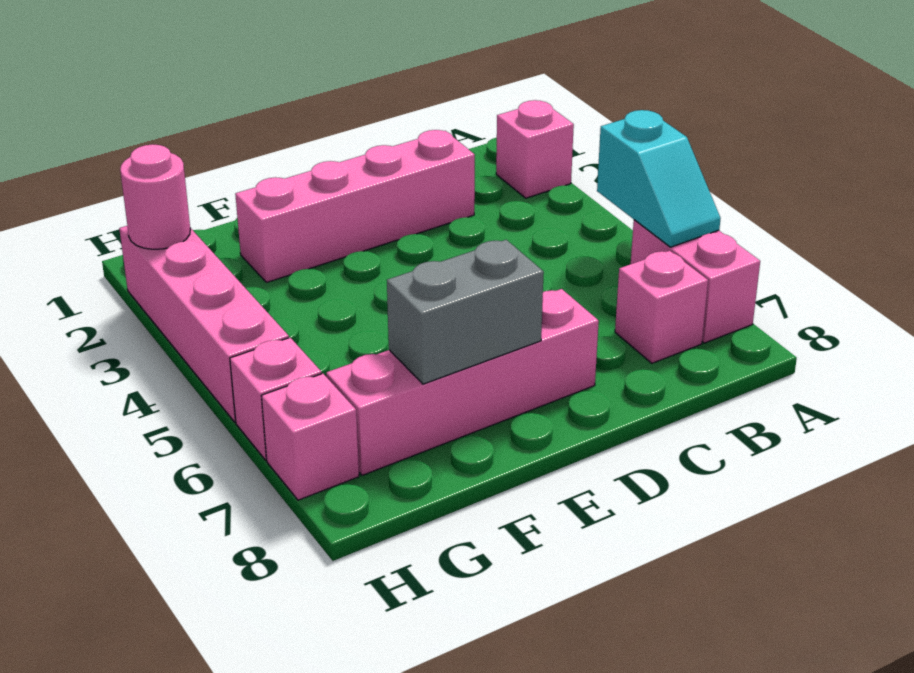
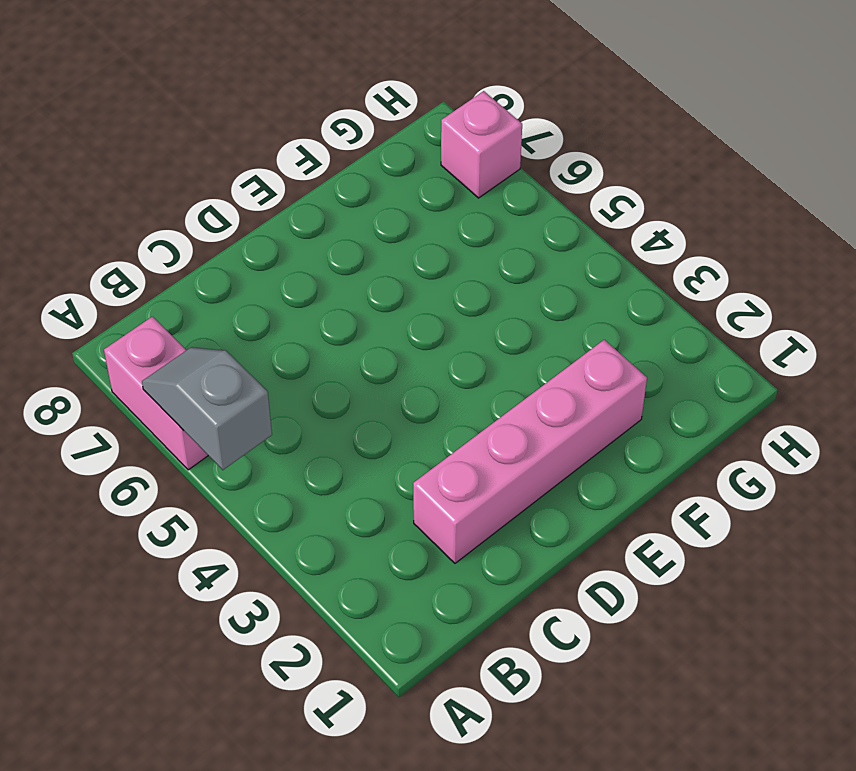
grey 1x2 slope [142,347,272,470] -> cyan 1x2 slope [597,110,721,247]
none -> pink 1x1 brick [496,100,574,198]
none -> pink 1x1 brick [615,251,708,363]

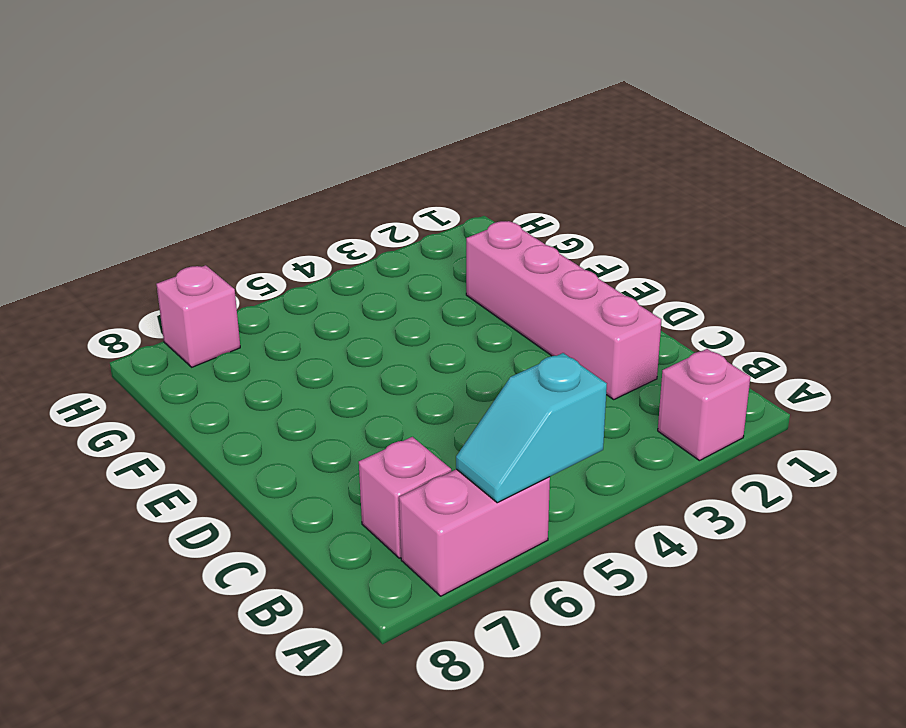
none -> pink 1x4 brick [326,289,599,475]
none -> pink 1x4 brick [119,226,289,422]

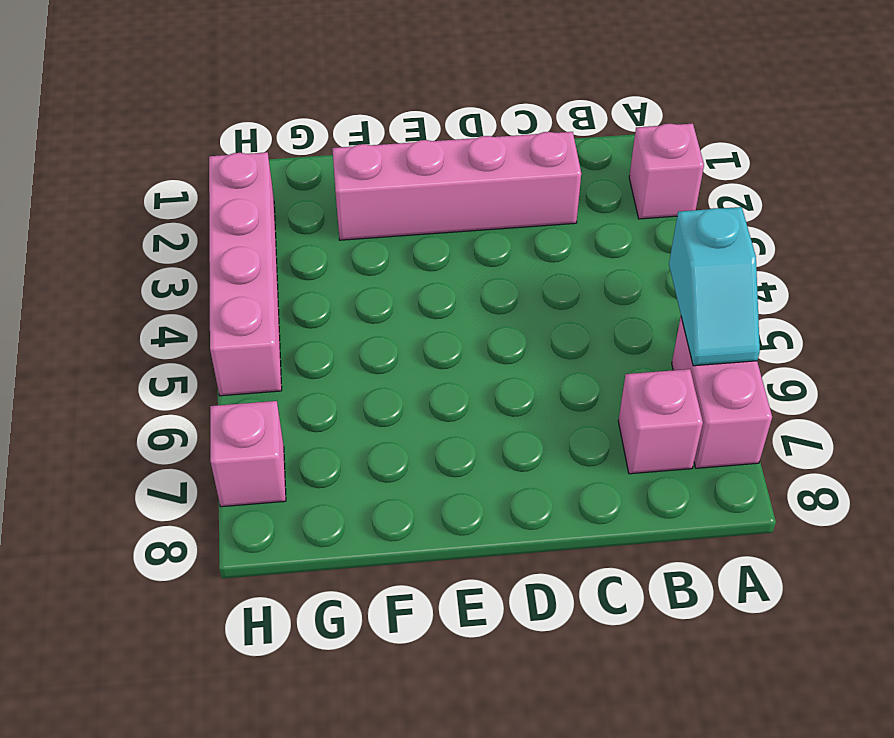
none -> pink 1x4 brick [326,289,599,475]
none -> pink 1x1 brick [230,338,322,460]

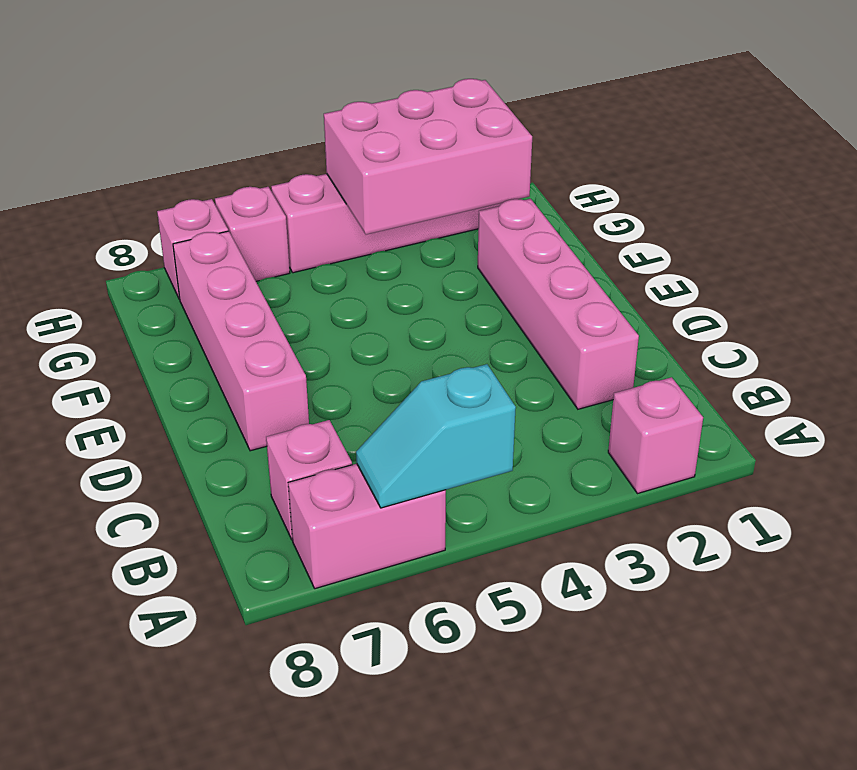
pink 2x3 brick [324,79,532,234] -> pink 1x1 round brick [120,144,190,249]
none -> grey 1x2 brick [387,240,544,384]

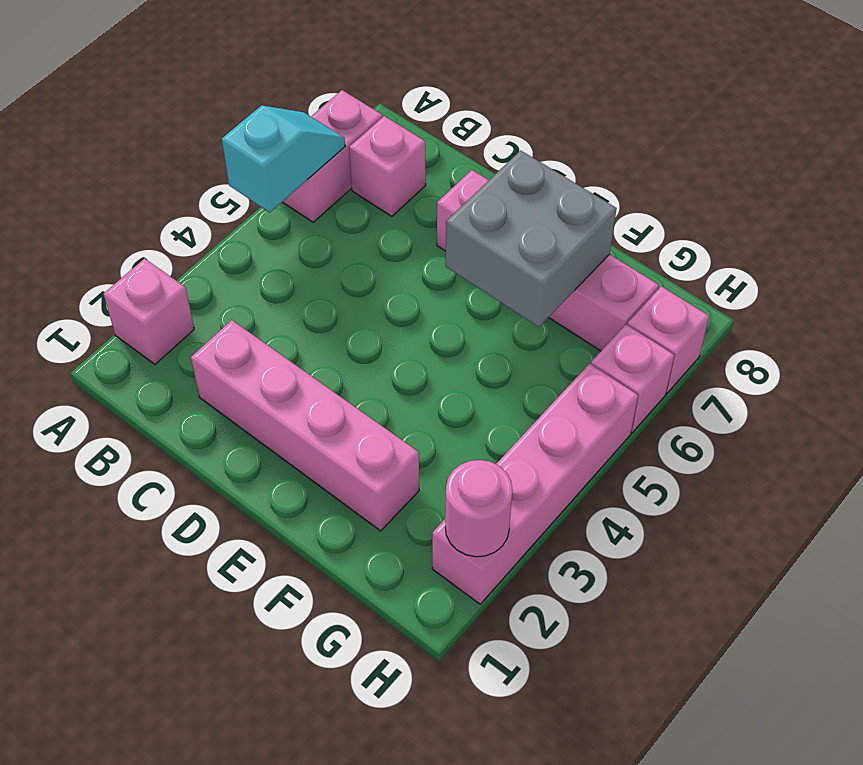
grey 2x2 brick [446,150,617,327] -> grey 1x2 brick [387,240,544,384]

